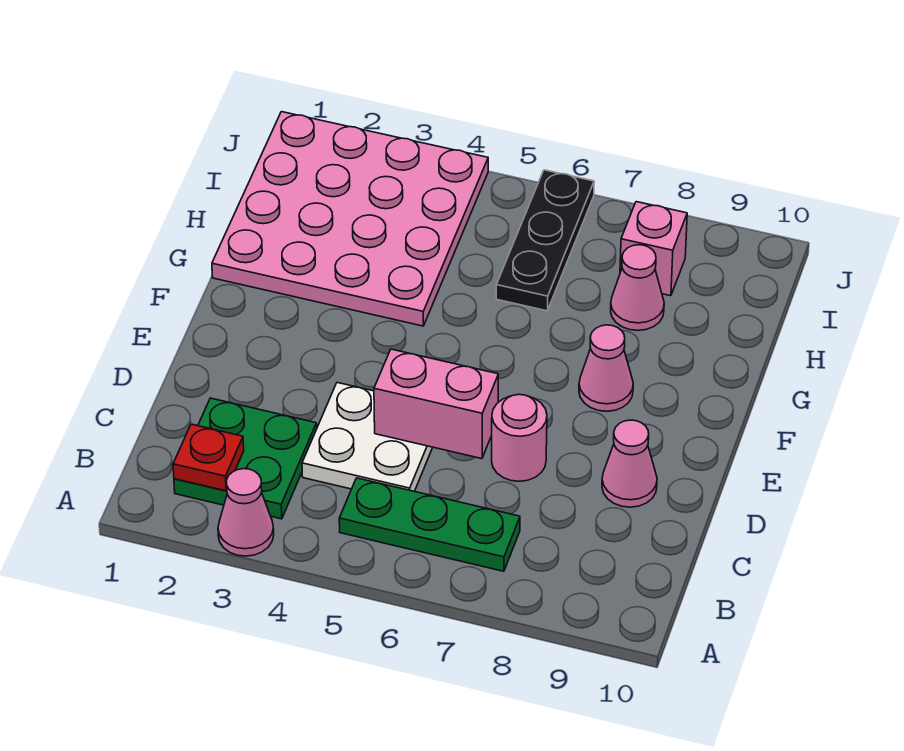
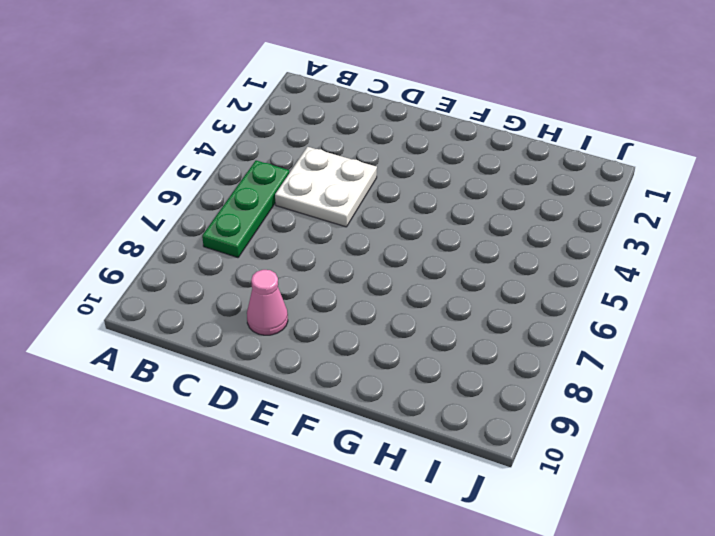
none -> pink 1x1 cone [218,469,274,556]
none -> green 2x2 plate [174,398,317,519]
none -> pink 1x1 round brick [492,394,547,481]

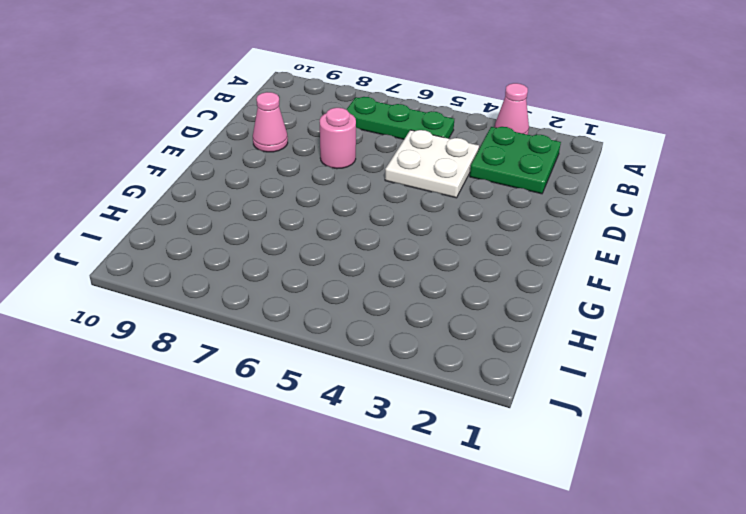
none -> pink 1x1 cone [579,325,633,411]
none -> pink 4x4 plate [212,112,488,326]
none -> black 1x3 plate [496,170,594,311]

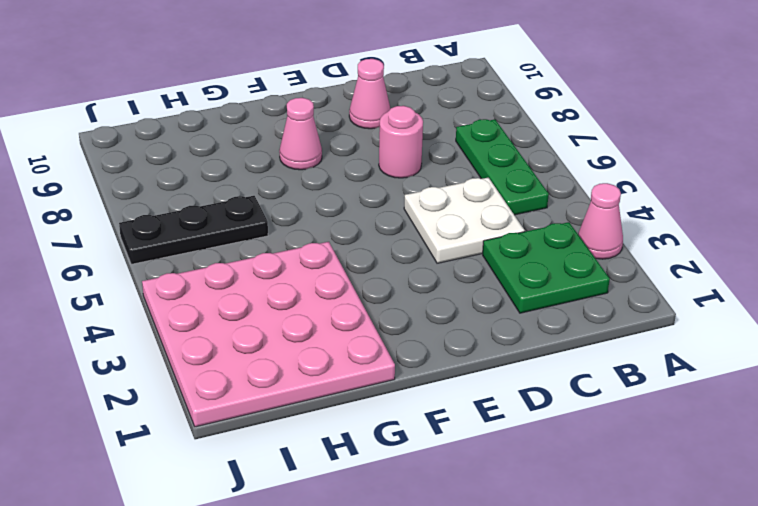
none -> pink 1x1 cone [611,245,664,331]
none -> pink 1x1 brick [620,202,687,296]
none -> red 1x1 plate [173,424,244,491]

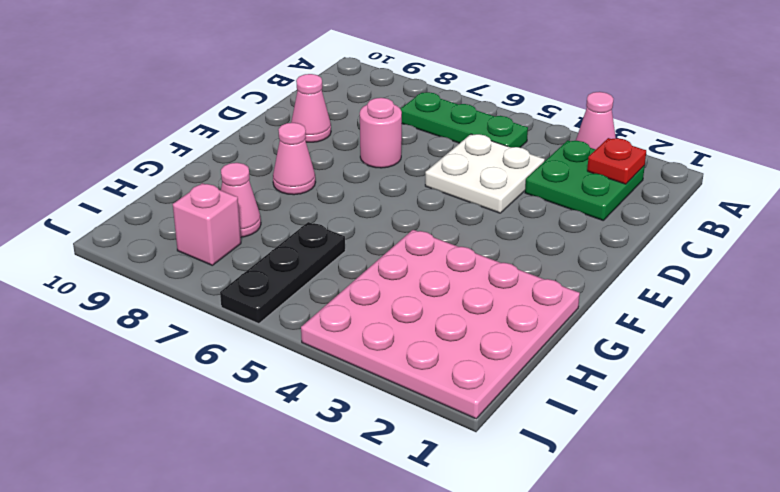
none -> pink 1x2 brick [374,349,498,459]

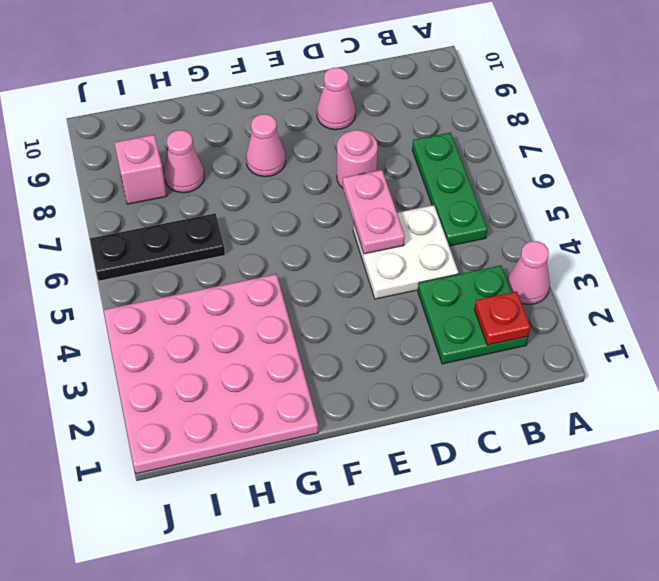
pink 1x2 plate [343,170,405,254] -> pink 1x2 brick [374,349,498,459]

